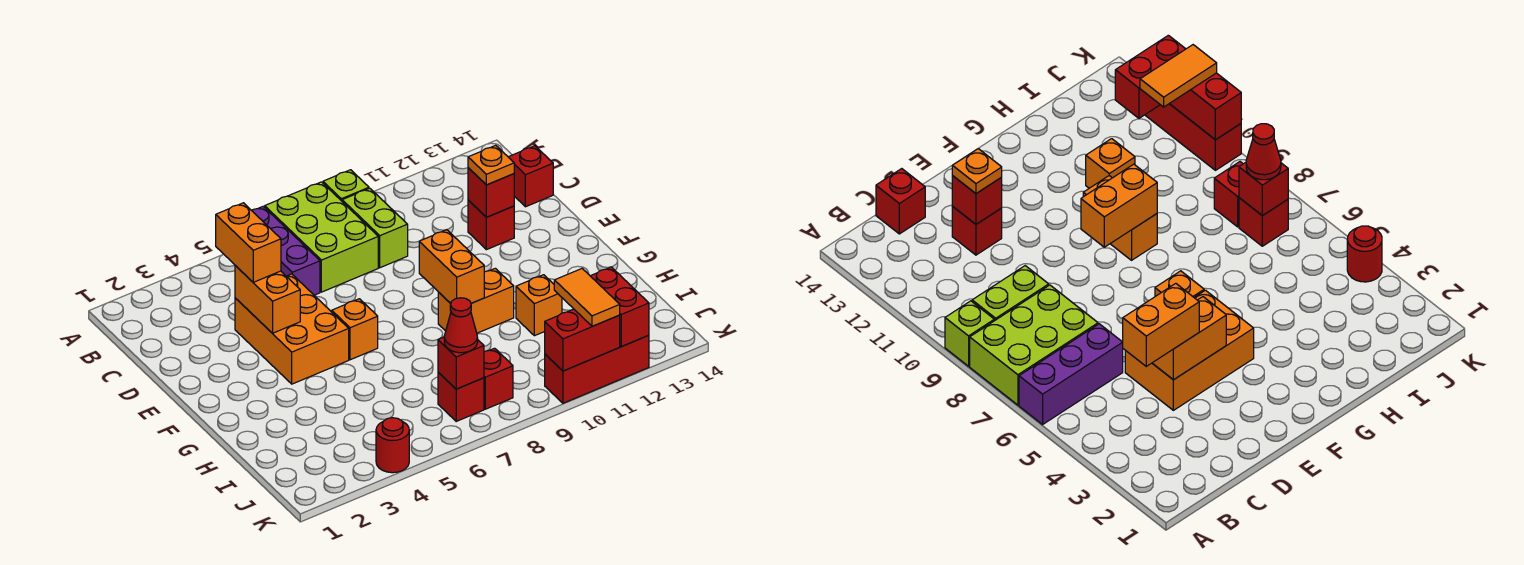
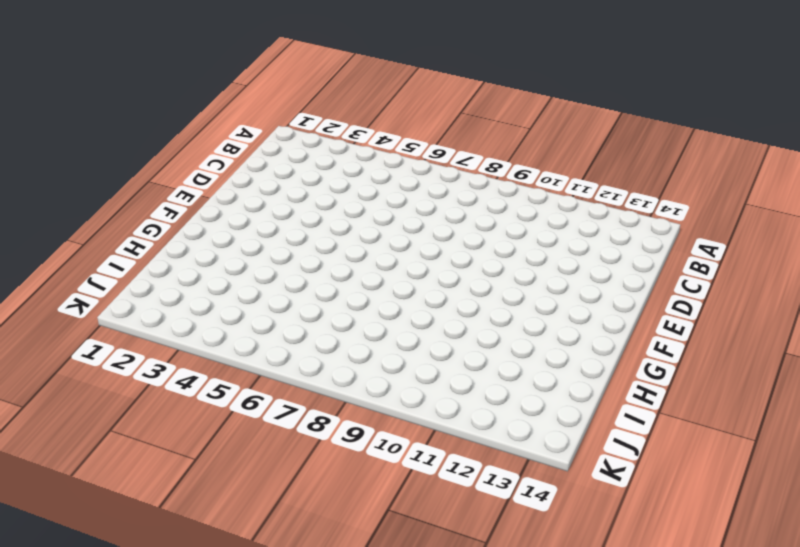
none -> purple 1x3 brick [252,207,320,295]
none -> lime 2x3 brick [265,182,378,292]
none -> lime 1x1 brick [323,170,369,201]

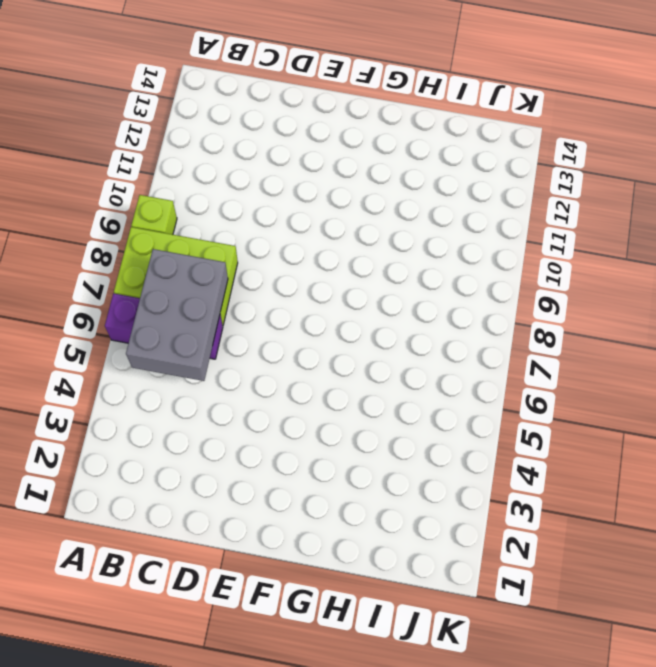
grey 2x3 brick [126,249,228,381] -> none
none -> lime 1x2 brick [342,188,408,268]
none -> red 1x1 brick [509,146,553,207]
none -> orange 2x3 brick [235,274,349,384]

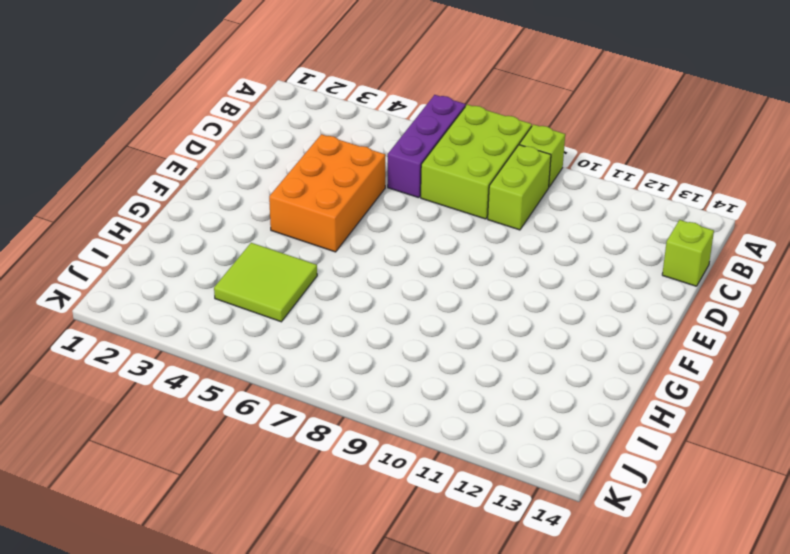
lime 1x1 brick [662,220,714,286] -> red 1x1 brick [509,146,553,207]
lime 2x2 tile [214,243,317,322] -> none
none -> red 1x1 brick [468,200,514,250]
none -> orange 1x1 brick [332,299,378,360]
none -> orange 1x2 brick [438,268,514,333]

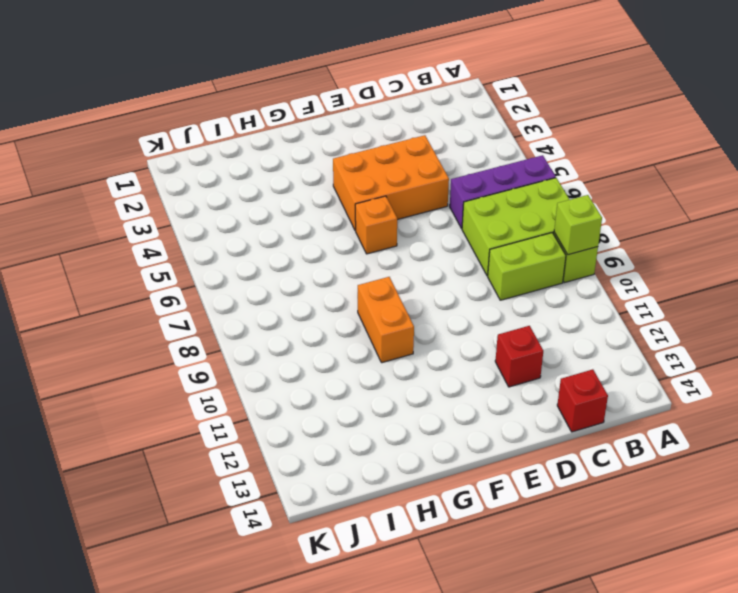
lime 1x1 brick [554,195,602,255] -> none
none -> orange 1x1 brick [516,275,562,336]
none -> red 1x1 brick [438,372,484,421]
none -> red 1x1 brick [484,348,513,409]

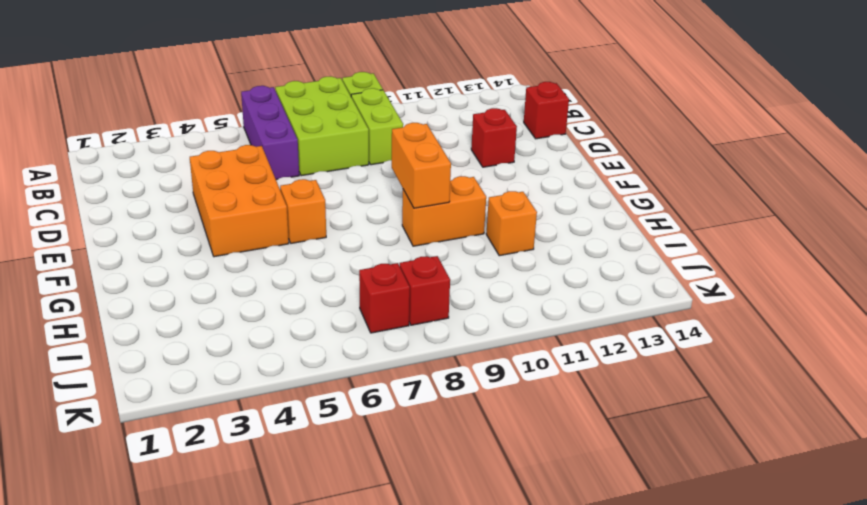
none -> red 1x1 round brick [376,418,409,473]
none -> red 1x3 brick [545,335,649,403]
none -> orange 1x2 brick [235,266,300,333]

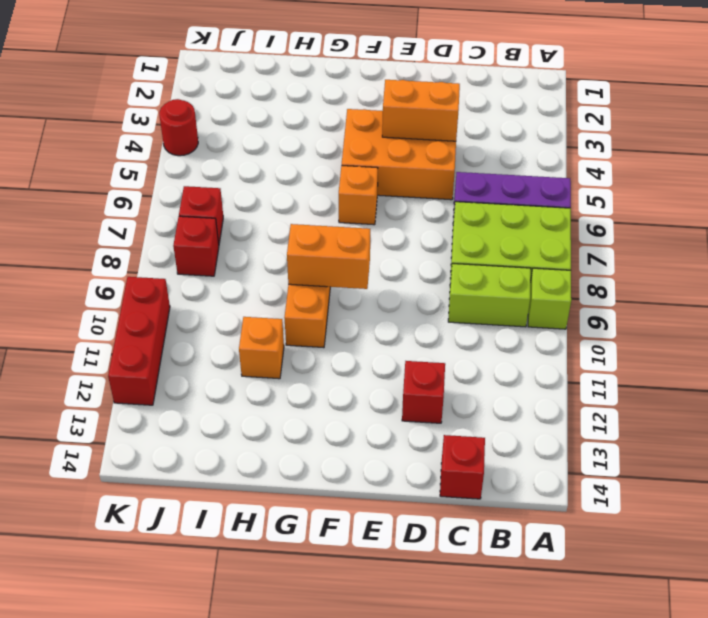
none -> red 1x1 brick [468,168,514,217]
none -> red 1x1 brick [438,337,484,389]
none -> red 1x2 brick [591,267,649,347]

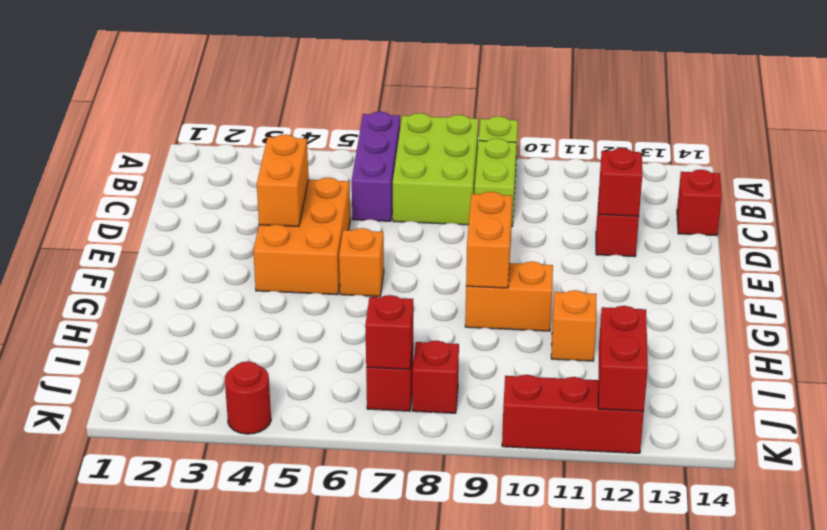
none -> red 1x2 brick [545,309,620,371]
none -> orange 1x2 brick [216,203,281,282]
none -> orange 1x1 plate [468,145,514,185]

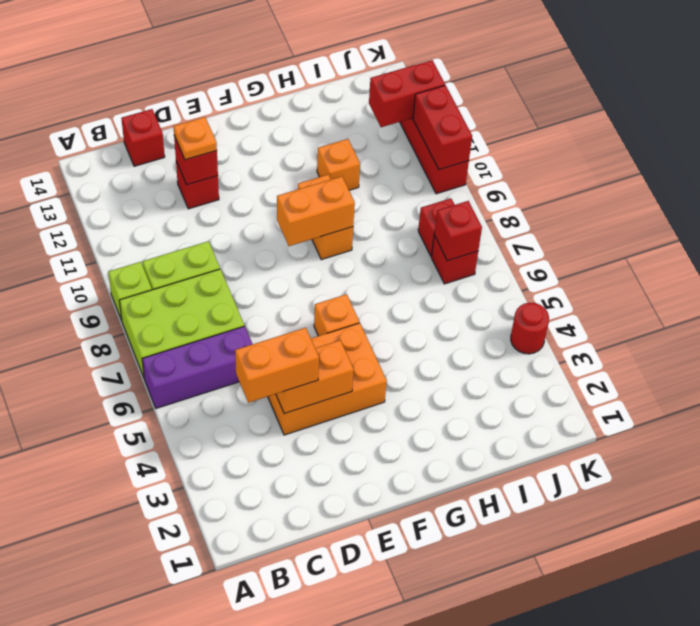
none -> red 1x1 cone [444,298,478,353]
none -> orange 1x2 tile [554,269,620,326]

